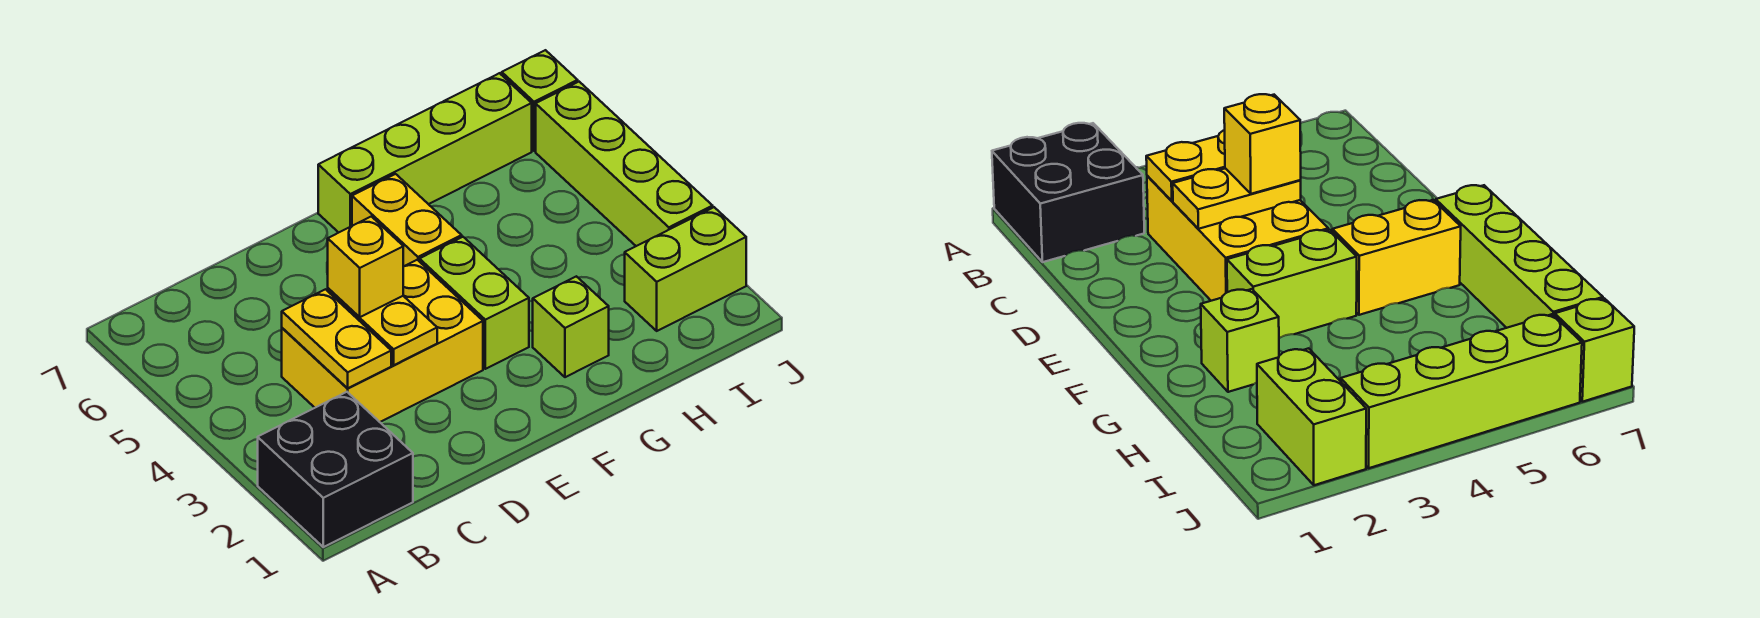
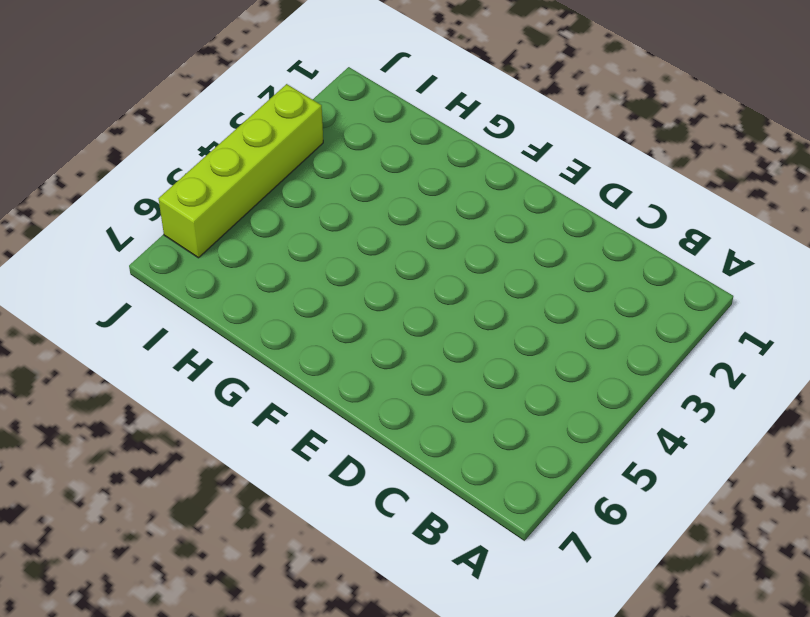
none -> black 2x2 brick [258,392,413,547]
none -> yellow 2x3 brick [282,260,483,422]
none -> lime 1x2 brick [419,237,529,369]

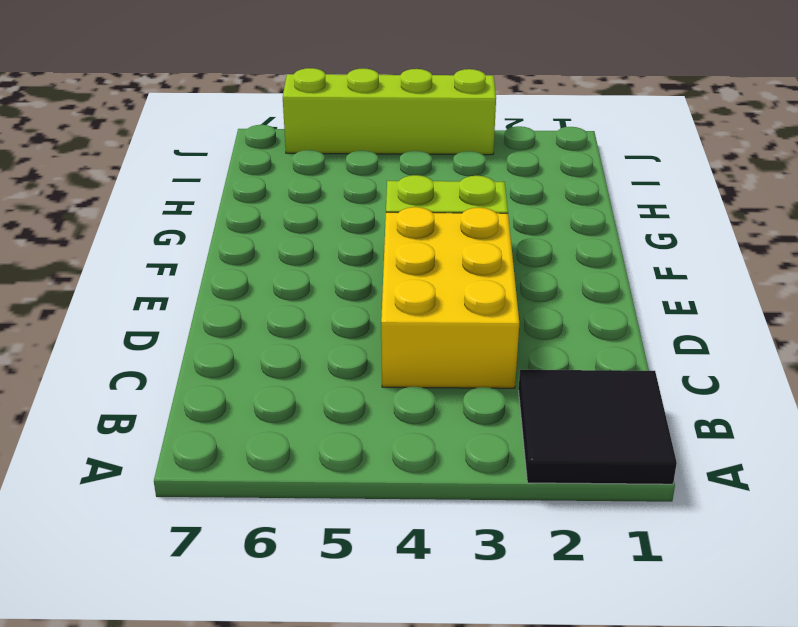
black 2x2 tile [519,370,677,484] -> black 2x2 brick [258,392,413,547]
none -> yellow 1x2 brick [352,174,462,266]
none -> lime 1x4 brick [318,73,532,233]
none -> lime 1x1 brick [533,276,609,377]

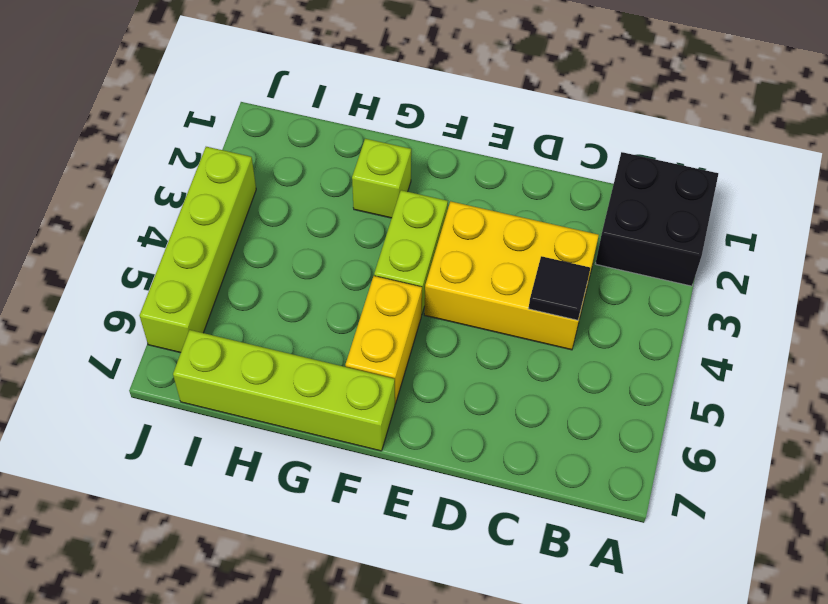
black 1x1 tile [528,256,590,320] -> yellow 1x2 plate [282,289,391,388]
none -> lime 1x2 brick [625,207,746,331]
none -> lime 1x1 brick [502,50,578,151]
none -> yellow 1x2 plate [328,288,437,365]

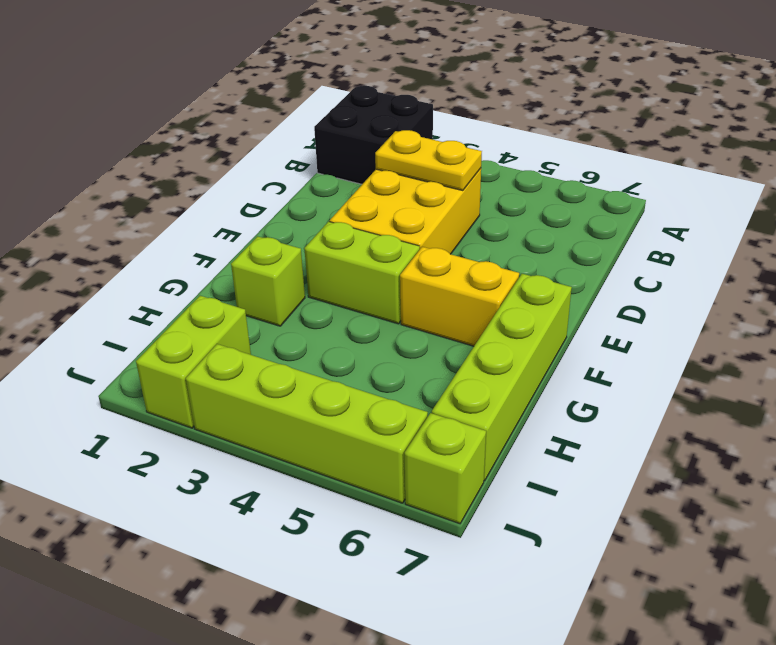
none -> yellow 1x2 plate [328,288,437,365]
none -> yellow 1x1 brick [328,216,403,317]

